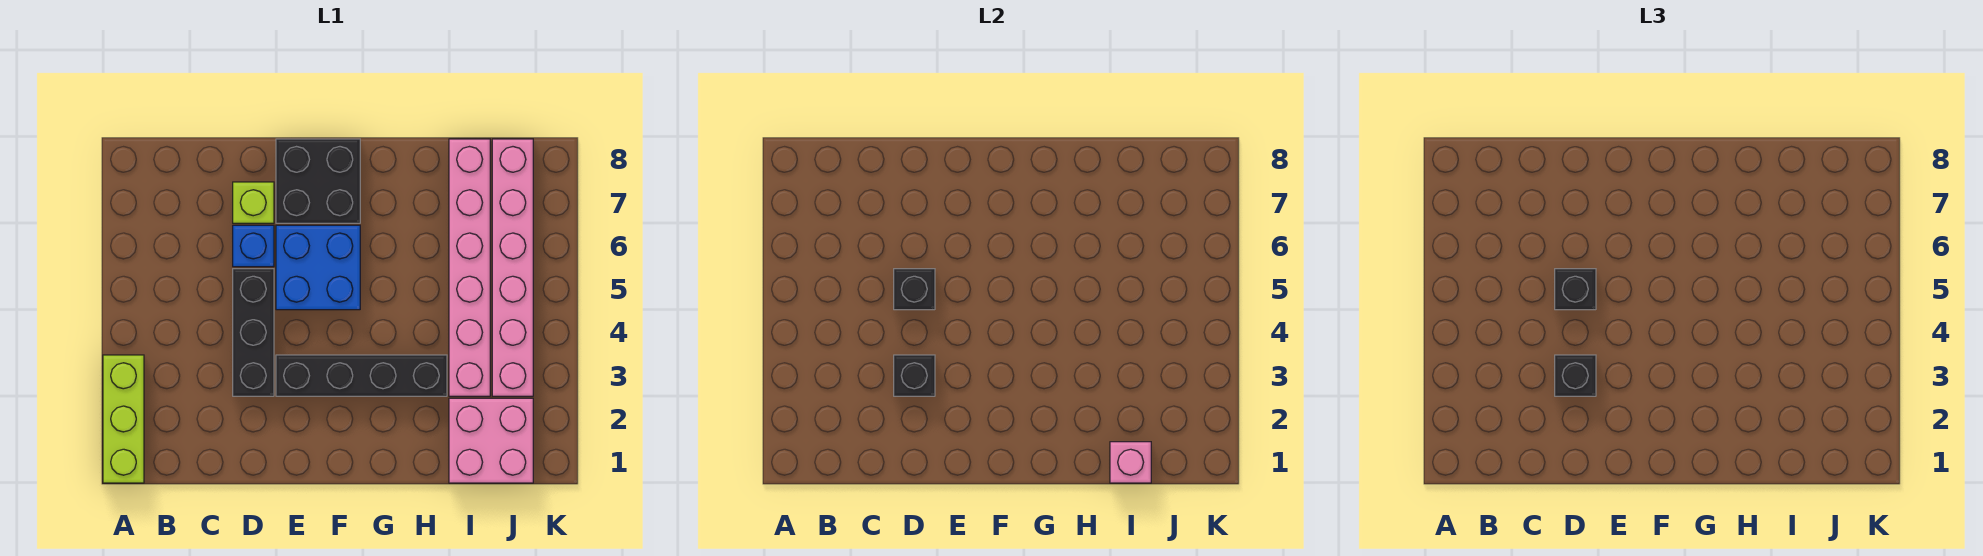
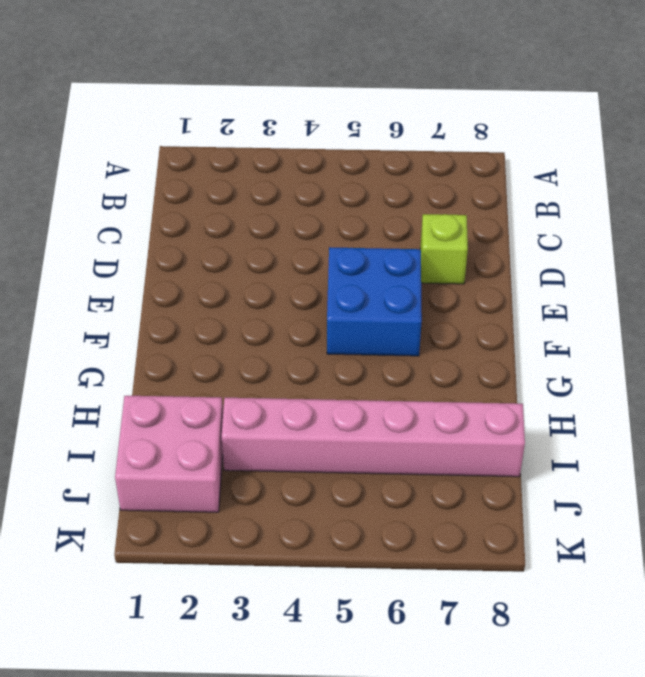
none -> lime 1x3 brick [103,355,144,483]
none -> black 1x3 brick [233,269,274,396]
none -> blue 1x1 brick [233,225,274,267]

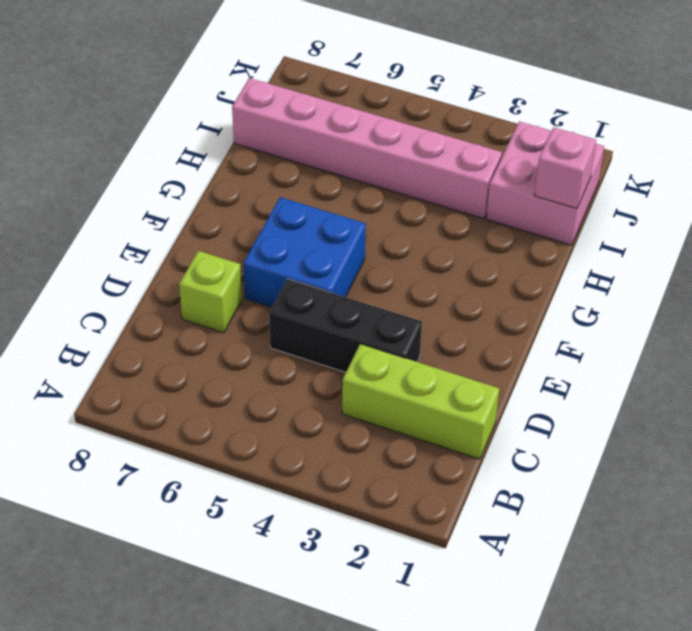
lime 1x3 brick [342,344,499,459] -> lime 1x3 brick moved to [103,355,144,483]
none -> blue 1x1 brick [233,225,274,267]
none -> black 1x4 brick [276,355,447,396]
none -> black 2x2 brick [276,139,360,223]

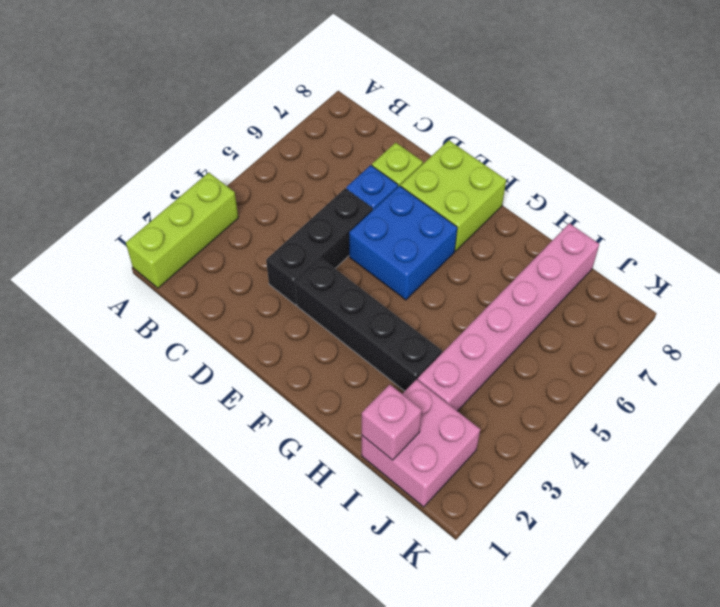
lime 2x2 brick [401,140,506,251] -> black 2x2 brick [276,139,360,223]
none -> pink 1x6 brick [492,139,533,396]
none -> black 1x1 brick [894,355,935,396]
none -> black 1x1 brick [894,269,935,310]

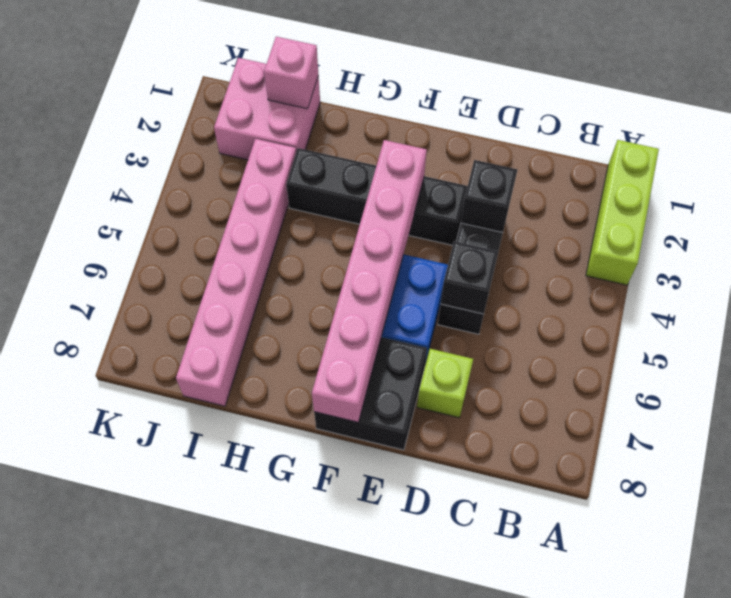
pink 1x6 brick [312,140,427,422] -> pink 1x6 brick moved to [492,139,533,396]
none -> blue 1x1 brick [233,225,274,267]
none -> black 1x1 brick [1555,355,1596,396]
none -> black 1x1 brick [1555,269,1596,310]

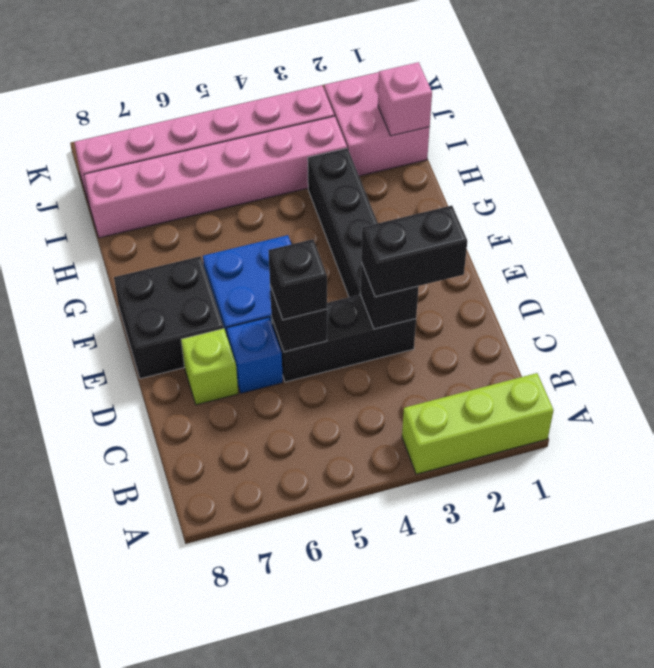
black 1x2 brick [361,206,467,297] -> black 1x1 brick [1555,355,1596,396]

